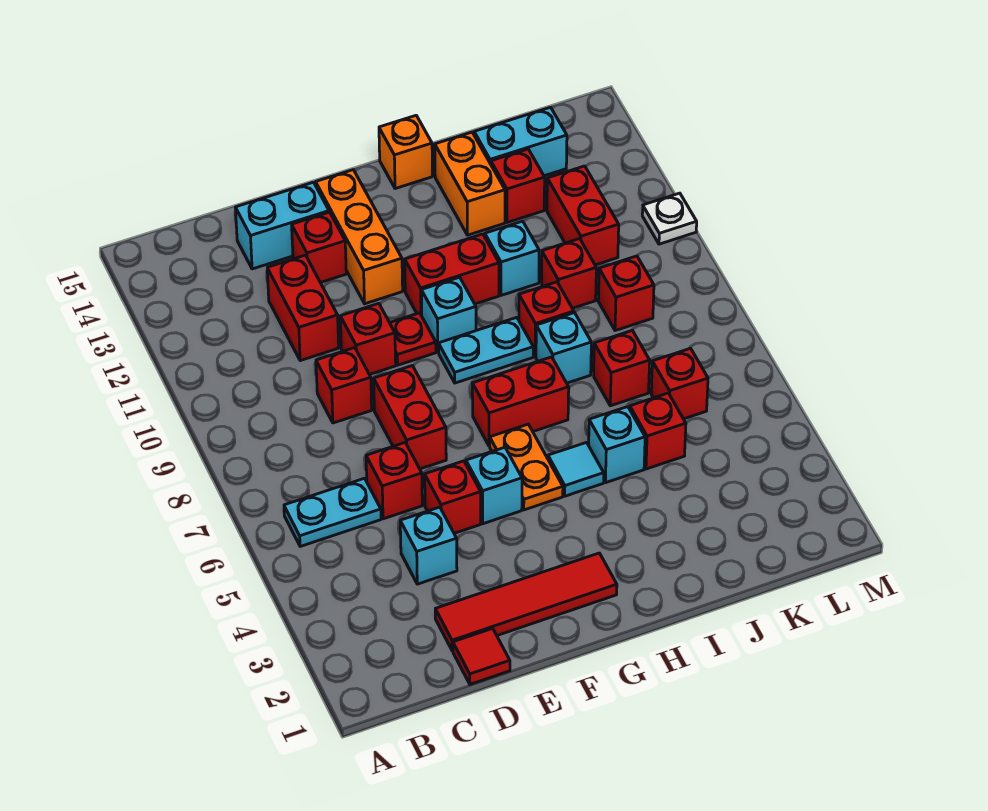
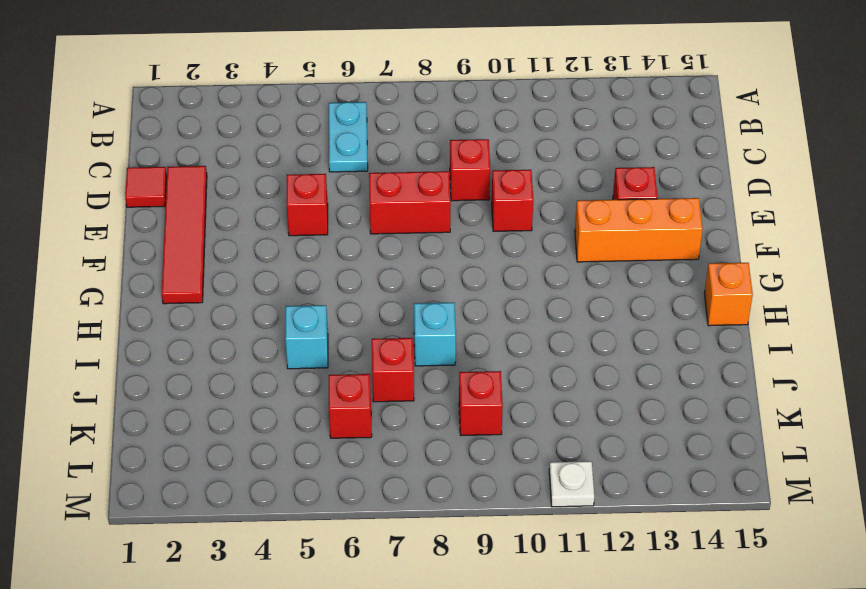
none -> cyan 1x1 brick [400,507,457,584]
none -> red 1x1 brick [366,443,422,519]
none -> red 1x2 brick [267,255,339,361]
none -> cyan 1x2 brick [235,182,329,269]

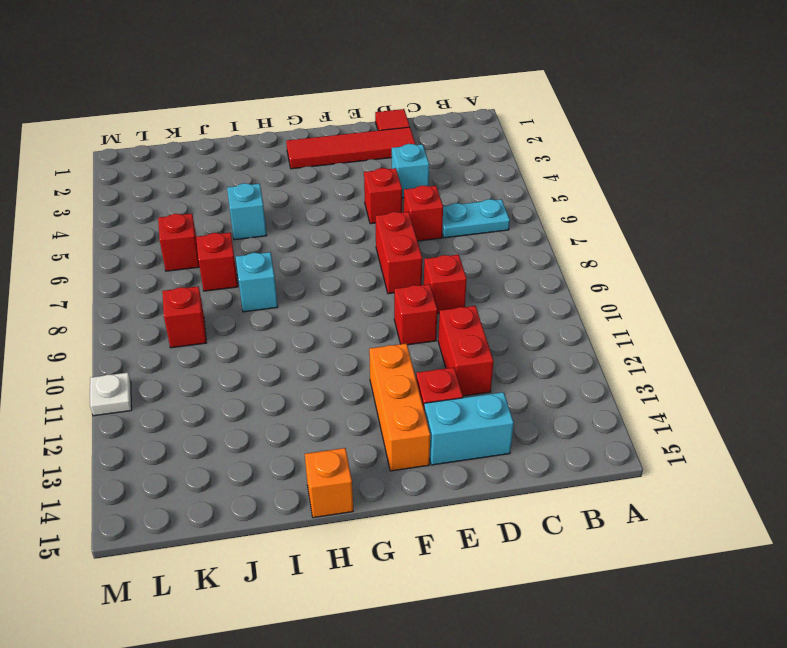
none -> cyan 1x1 brick [466,447,522,524]
none -> red 1x1 plate [390,313,436,365]
none -> orange 1x2 plate [490,424,563,510]
none -> red 1x2 brick [472,357,569,446]

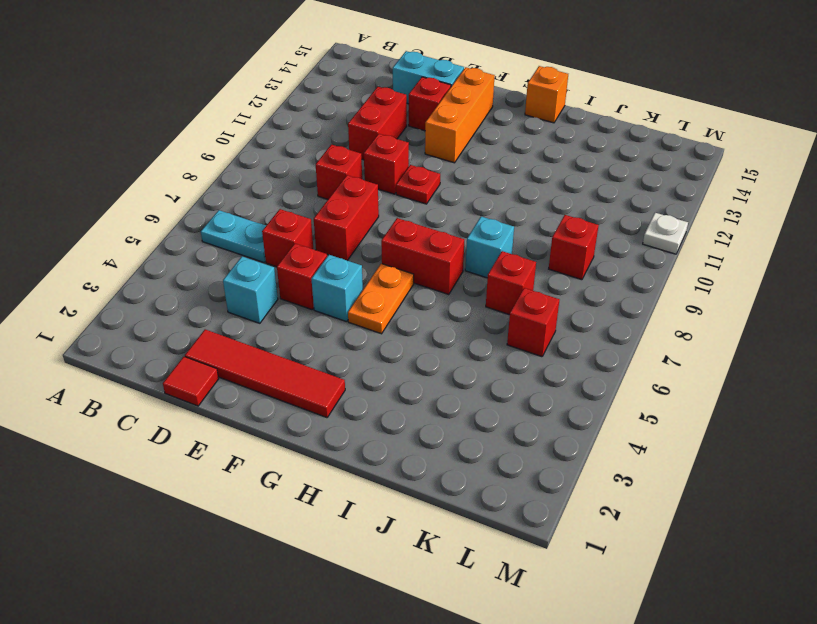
none -> cyan 1x2 plate [439,318,533,383]
none -> cyan 1x1 brick [421,277,476,352]
none -> red 1x2 brick [405,234,499,316]
none -> cyan 1x1 tile [548,442,604,496]

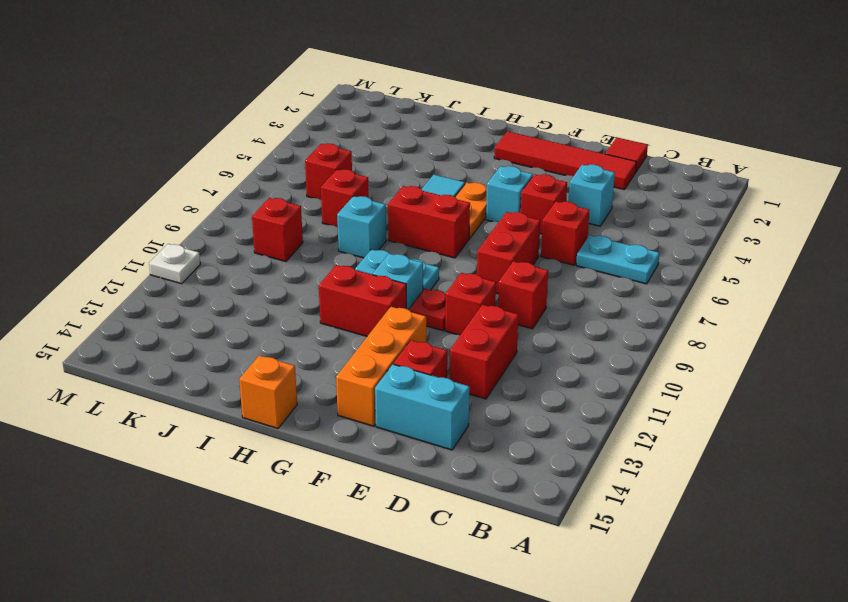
none -> cyan 1x1 brick [589,407,645,483]
none -> red 1x1 brick [519,282,574,357]
none -> cyan 1x1 brick [485,221,539,295]
none -> orange 1x2 brick [435,132,505,235]

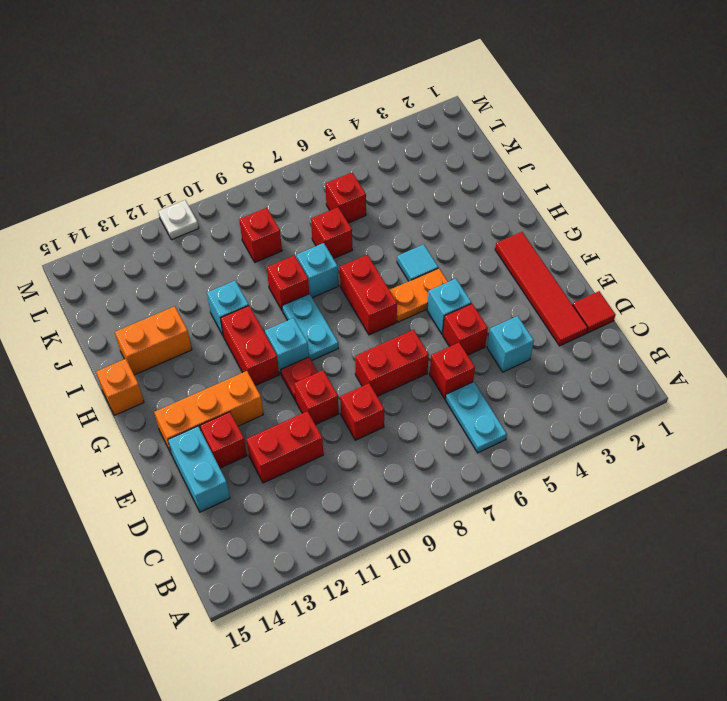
none -> cyan 1x1 brick [589,407,645,483]
none -> red 1x1 brick [630,393,686,469]
none -> red 1x1 brick [542,239,596,308]
none -> red 1x1 brick [491,149,545,223]

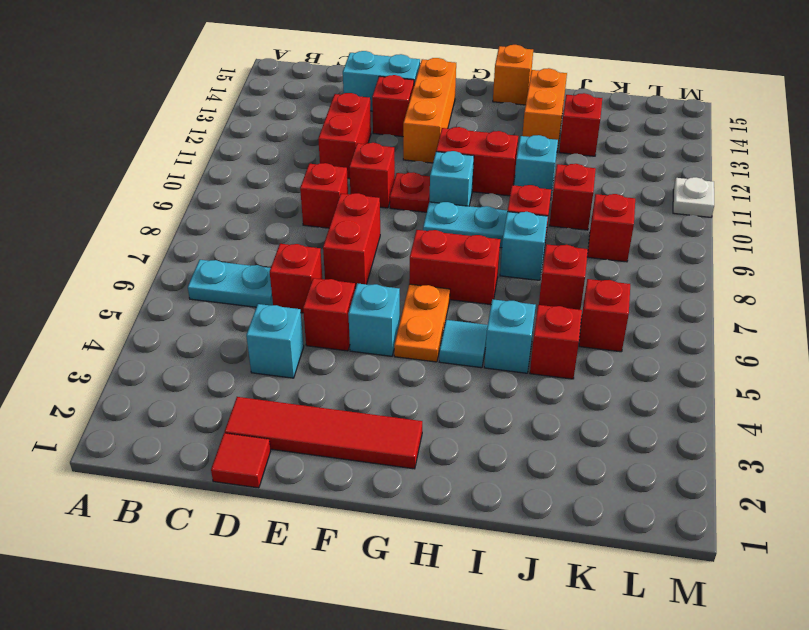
none -> cyan 1x2 brick [474,107,567,176]
none -> red 1x2 brick [547,166,619,265]

